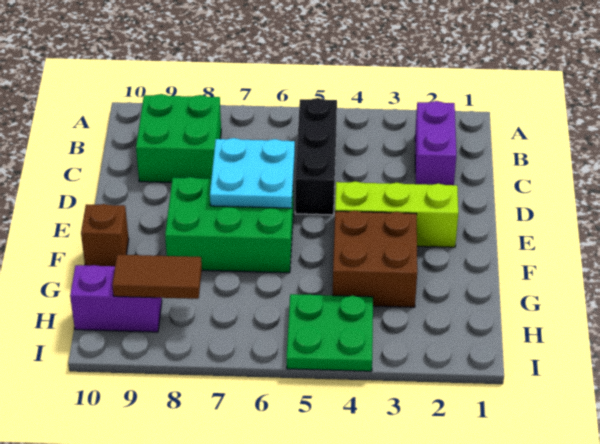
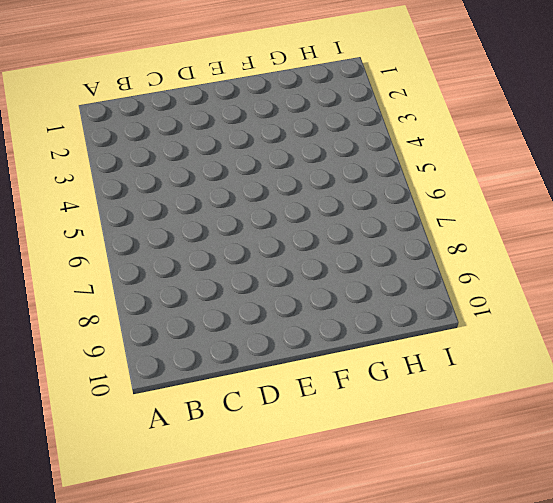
none -> purple 1x2 brick [415,101,456,185]
none -> black 1x3 brick [295,98,337,215]

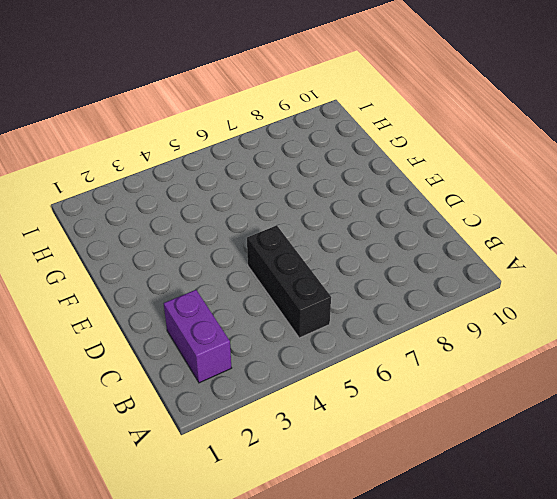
none -> green 2x2 brick [136,94,221,182]
none -> lime 1x3 brick [335,181,458,247]

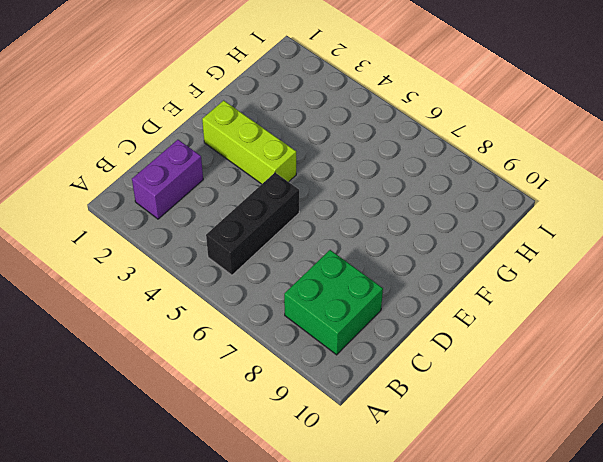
none -> green 2x3 brick [165,177,293,273]
none -> brown 2x2 brick [333,211,417,307]

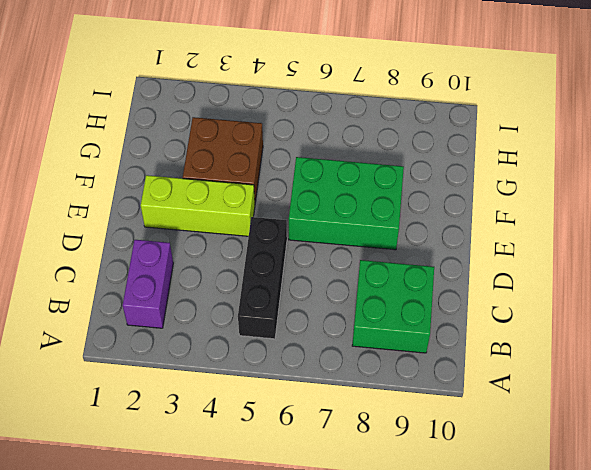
none -> brown 1x1 brick [81,204,129,266]
none -> green 2x2 plate [286,294,373,371]

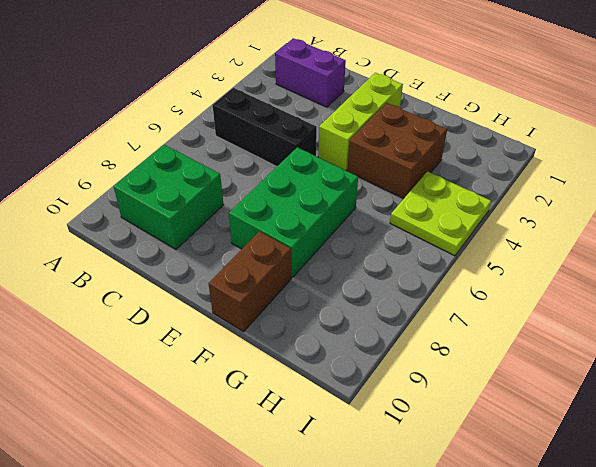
brown 1x2 brick [208,232,291,332] -> brown 1x1 brick [81,204,129,266]
lime 2x2 plate [390,171,491,256] -> green 2x2 plate [286,294,373,371]
none -> purple 1x2 brick [70,265,162,332]
none -> cyan 2x2 plate [210,138,295,208]

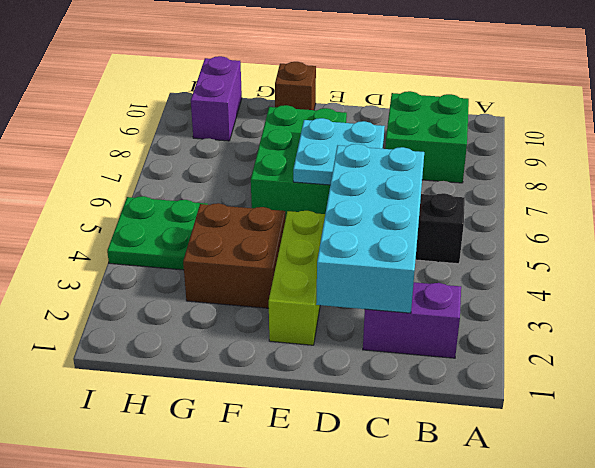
cyan 2x4 brick [316,144,424,313] -> none
none -> brown 1x2 tile [112,255,202,299]

